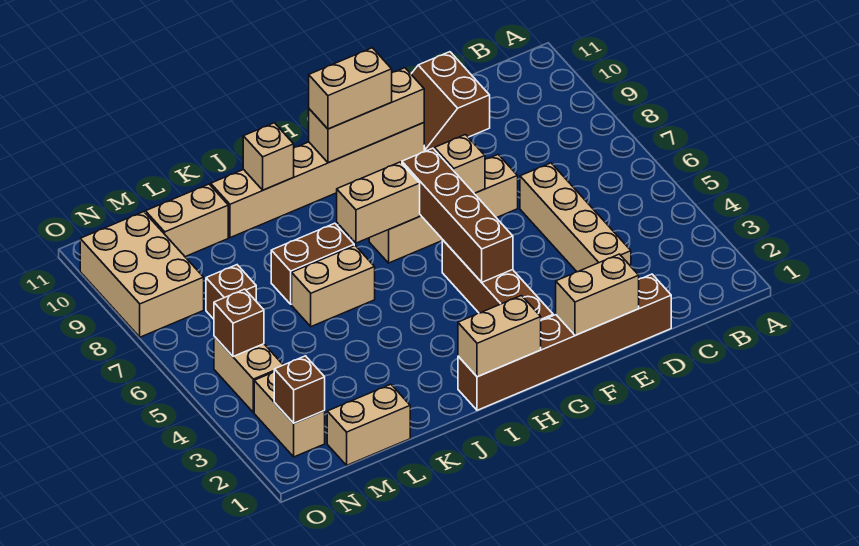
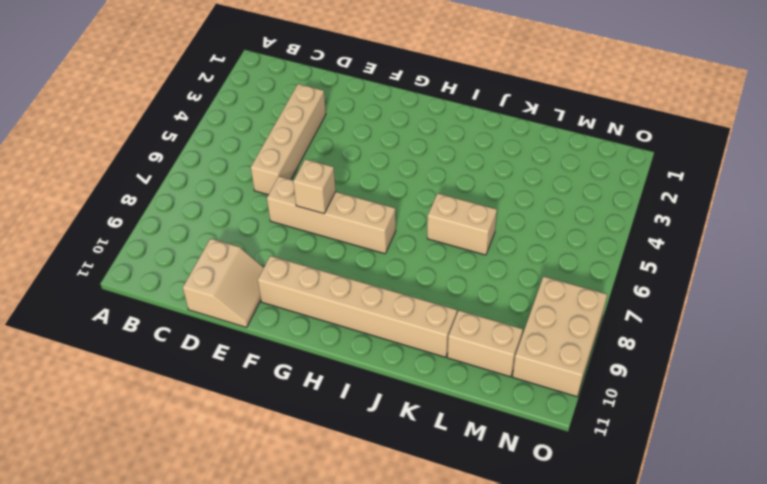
tan 2x2 slope [183,238,264,327] -> brown 2x2 slope [411,52,490,152]
none -> brown 1x6 brick [458,274,671,410]
none -> brown 1x4 brick [442,240,553,320]
none -> brown 1x2 brick [271,223,354,304]

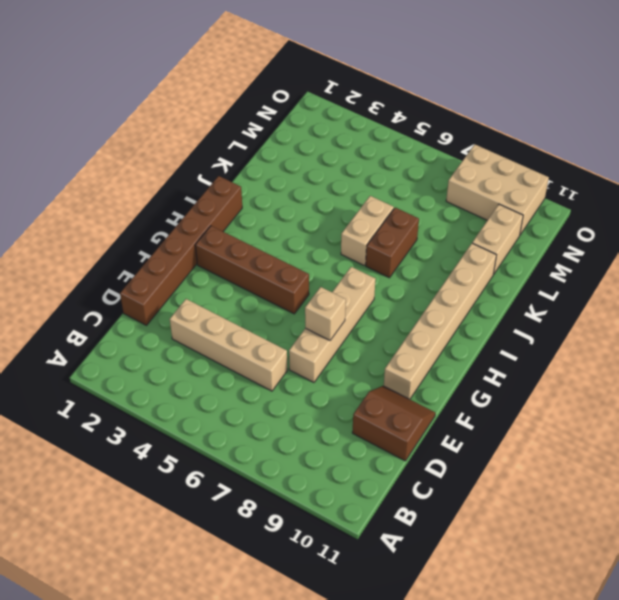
none -> tan 1x2 brick [327,384,410,465]
none -> brown 1x1 brick [206,265,256,319]
none -> tan 1x2 brick [254,372,325,457]

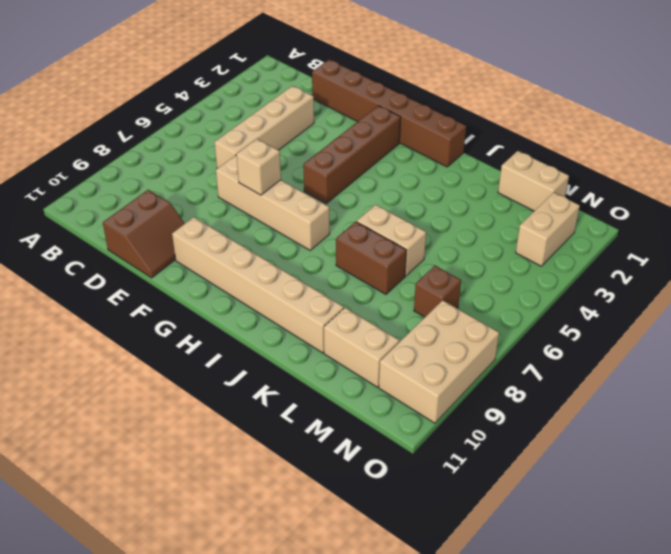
none -> tan 1x2 brick [214,336,283,412]
none -> tan 1x2 brick [556,254,639,335]
none -> tan 1x3 brick [309,68,424,163]

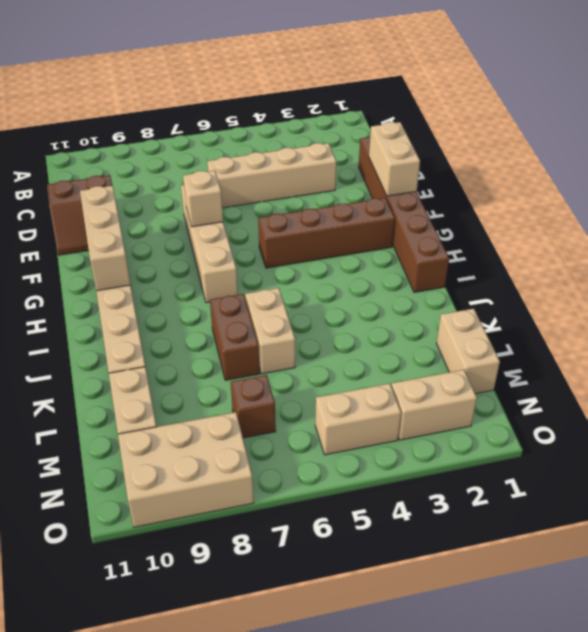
none -> brown 1x4 brick [402,148,513,282]
none -> tan 1x2 brick [458,296,541,377]
none -> tan 1x2 brick [337,162,420,243]

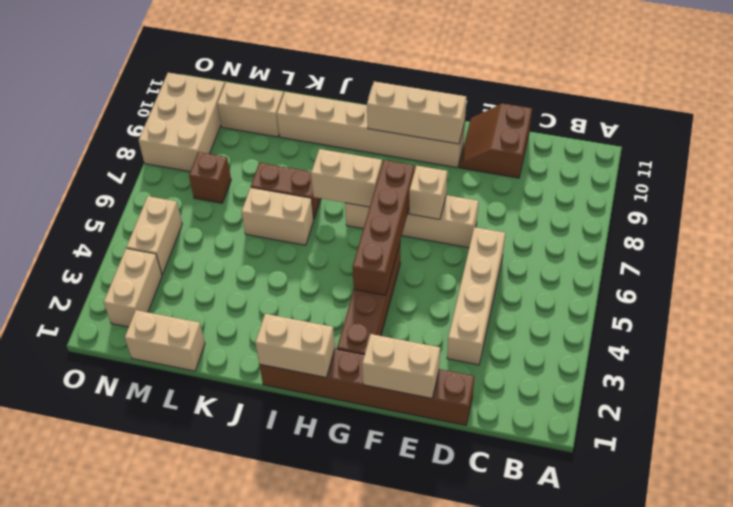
none -> tan 1x1 brick [243,123,294,190]
none -> brown 1x1 brick [274,356,325,423]
none -> brown 1x1 brick [214,289,264,357]

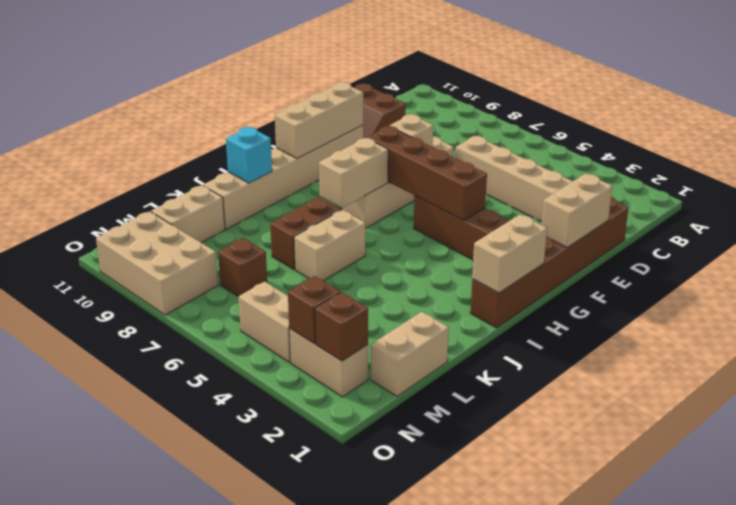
cyan 1x1 brick [226,127,272,183] -> tan 1x1 brick [243,123,294,190]
brown 1x1 brick [288,276,340,344] -> brown 1x1 brick moved to [214,289,264,357]
none -> tan 1x2 brick [309,48,392,129]

